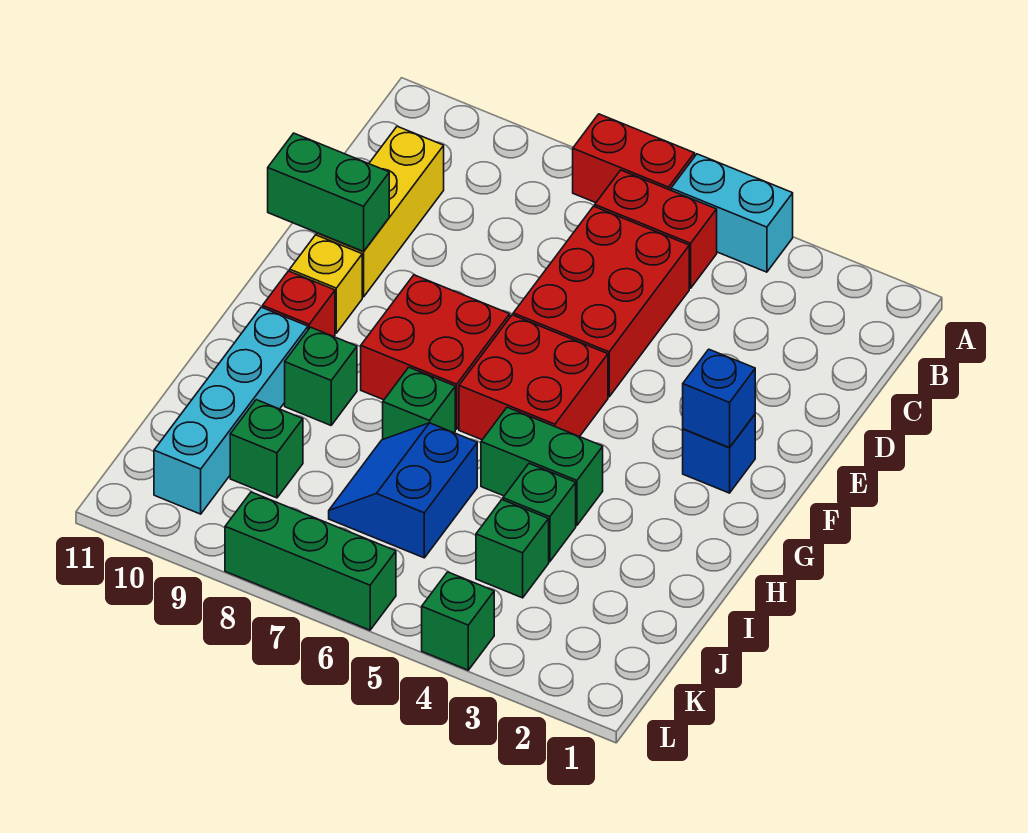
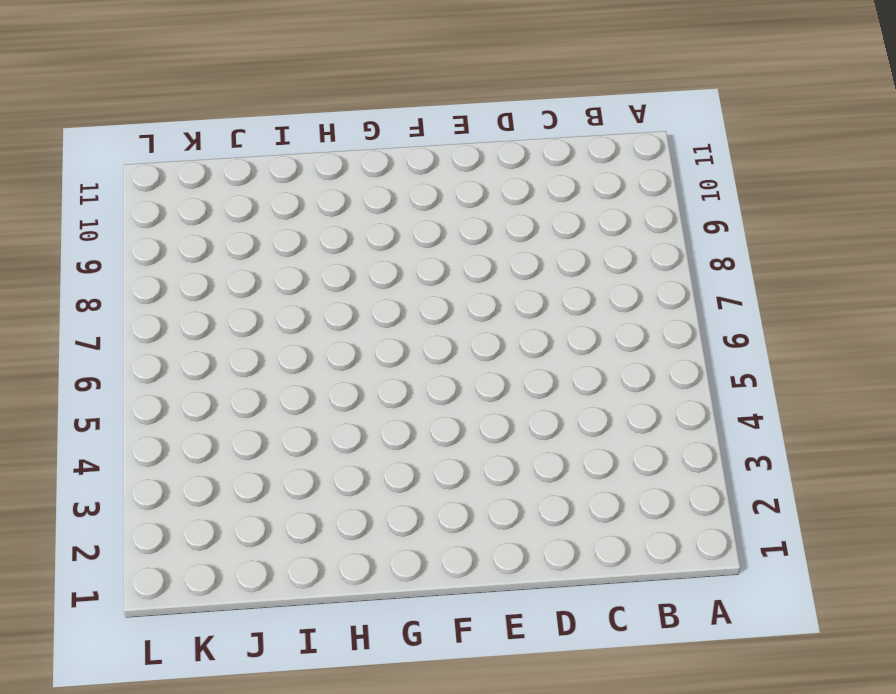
none -> cyan 1x2 brick [671,154,793,272]
none -> red 1x2 brick [573,114,695,203]
none -> red 1x2 brick [595,170,717,288]

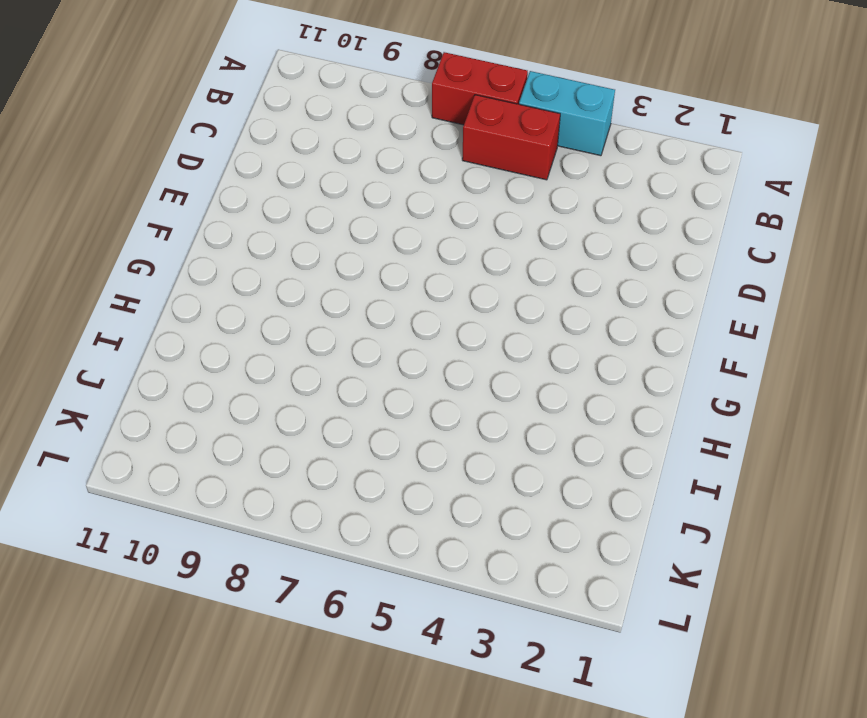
none -> red 2x3 brick [513,206,689,397]
none -> yellow 1x3 brick [317,126,444,297]
none -> blue 1x1 brick [683,415,755,493]

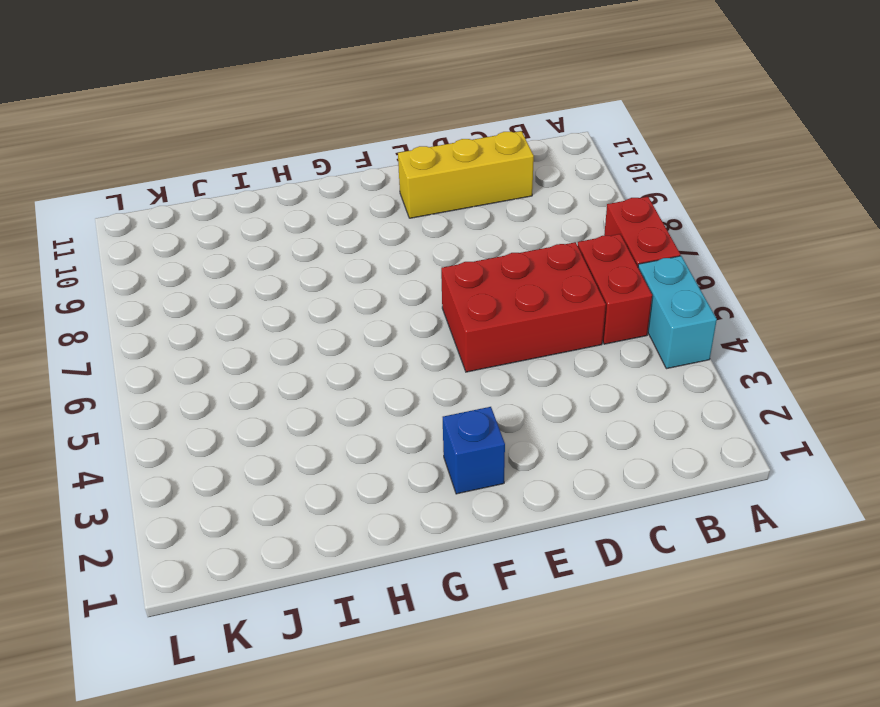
none -> red 2x2 brick [459,315,608,440]
none -> red 2x2 brick [361,275,510,429]
none -> yellow 1x1 brick [290,235,362,333]

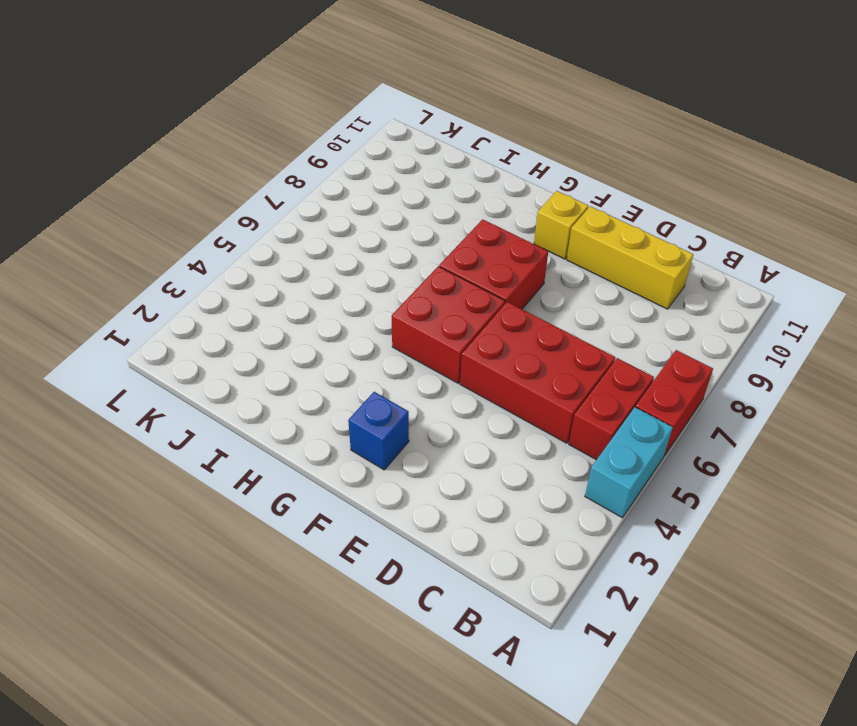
none -> red 1x1 brick [263,271,335,337]
none -> green 1x2 brick [481,407,603,525]
none -> green 1x1 brick [383,367,455,439]

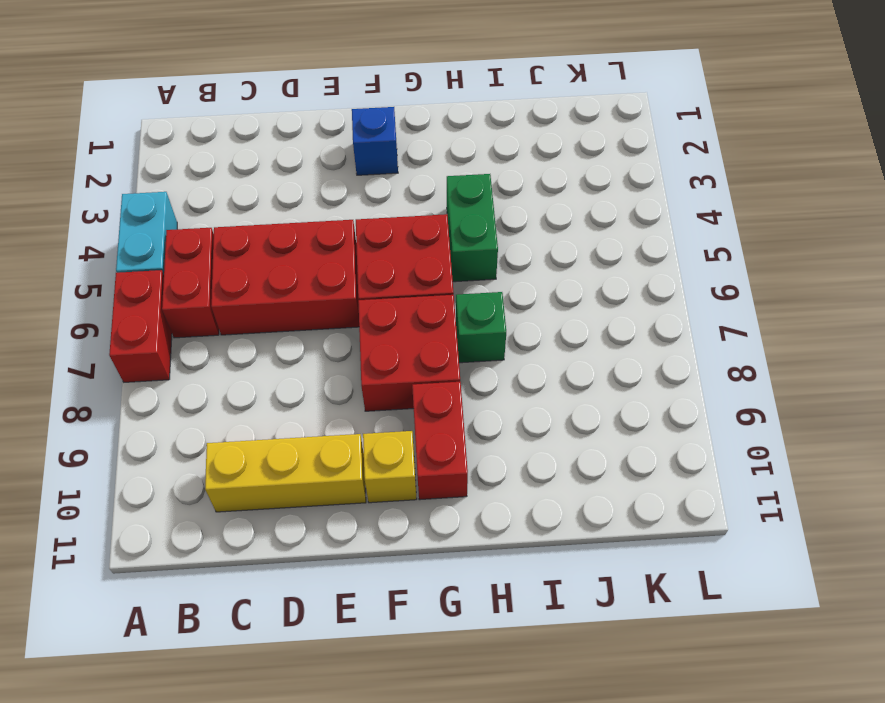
red 1x2 brick [412,382,468,500] -> red 1x1 brick [263,271,335,337]
none -> green 1x1 brick [285,327,357,425]
none -> cyan 1x4 brick [154,307,308,514]
none -> green 1x1 brick [503,464,576,562]

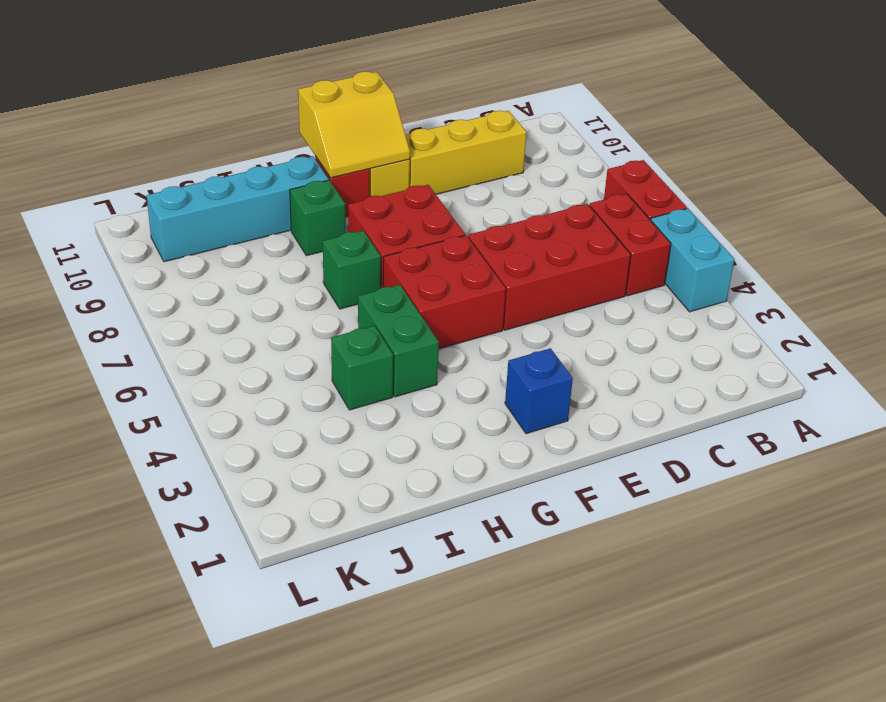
yellow 2x2 slope [298,72,410,178] -> none
none -> blue 2x2 slope [329,423,477,558]
none -> green 1x1 brick [476,500,549,598]
none -> green 1x1 brick [230,400,303,498]

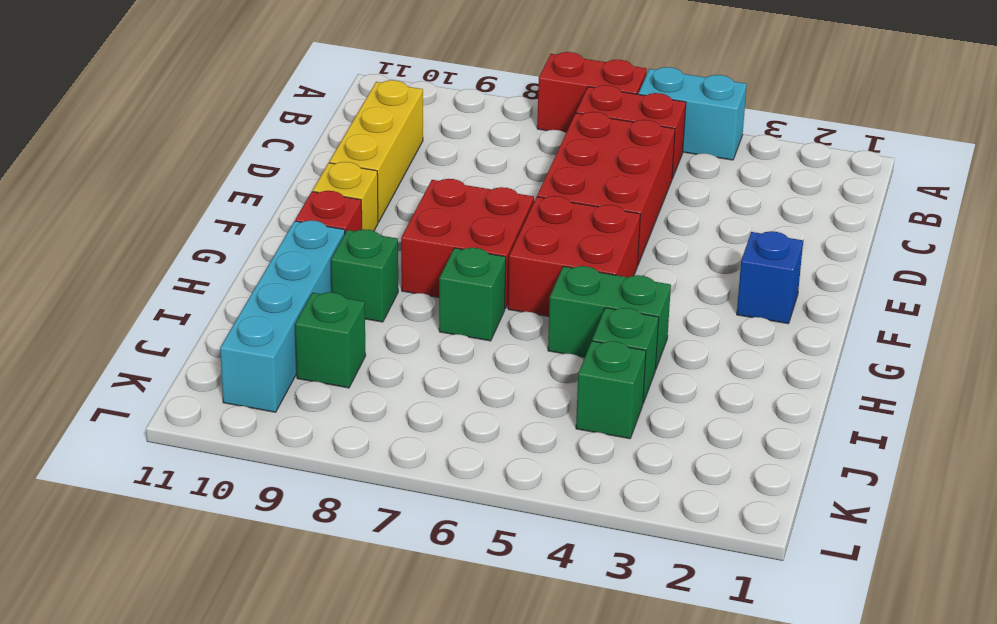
none -> blue 2x2 slope [329,423,477,558]
none -> green 1x1 brick [422,572,494,670]
none -> green 1x3 brick [225,492,396,630]

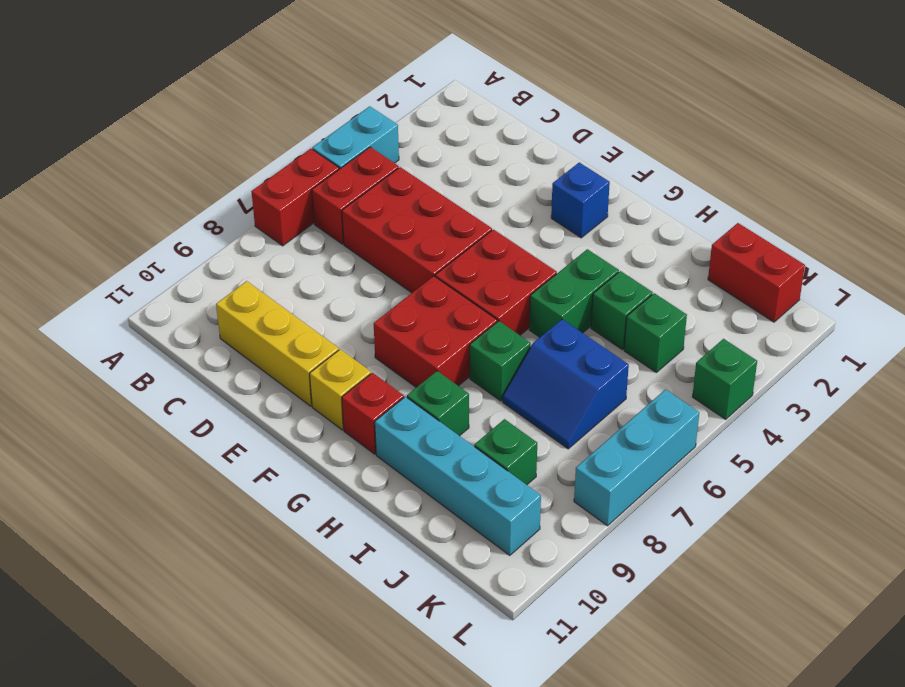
red 1x2 brick [708,223,805,322] -> none
cyan 1x3 brick [574,390,699,526] -> green 1x3 brick [225,492,396,630]
none -> green 1x2 brick [268,133,389,251]
none -> blue 1x1 brick [683,349,755,448]

